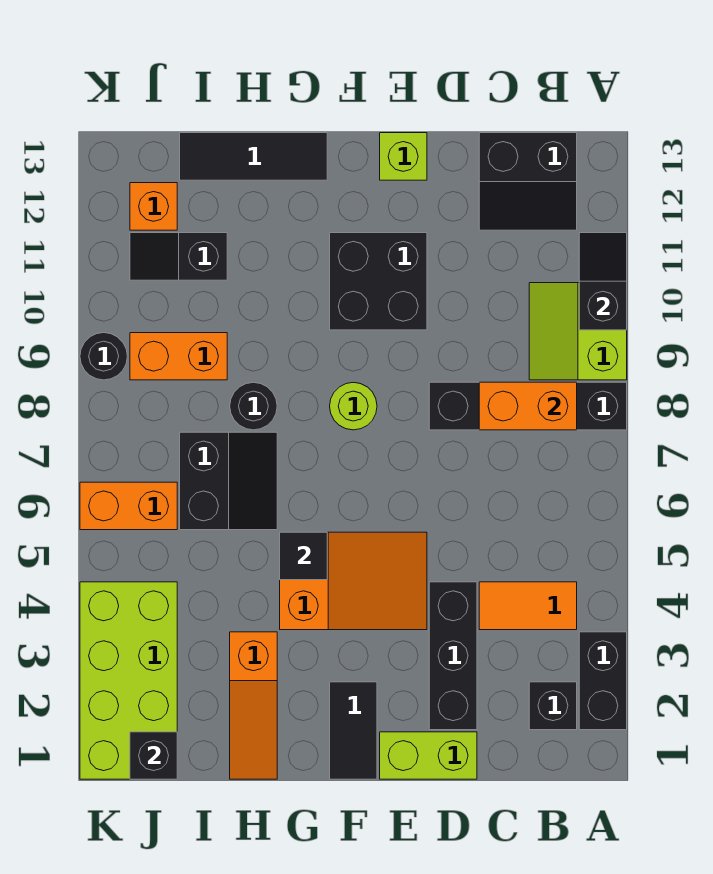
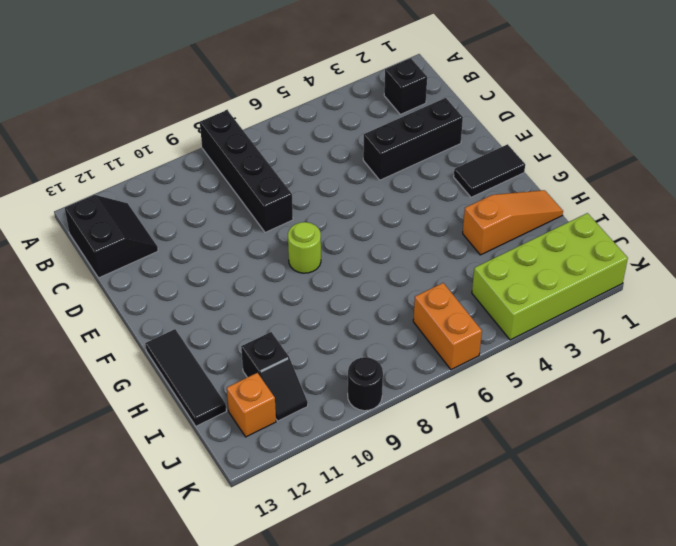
none -> black 1x2 brick [579,632,627,730]
none -> lime 2x2 slope [529,283,627,380]
none -> orange 1x2 tile [479,582,577,630]

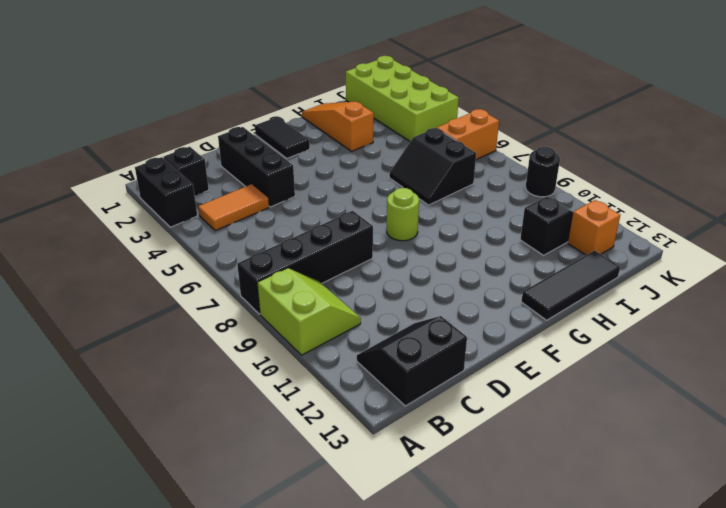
none -> lime 1x2 brick [380,732,477,779]
none -> orange 2x3 slope [280,532,427,630]
none -> black 2x2 brick [330,233,427,330]

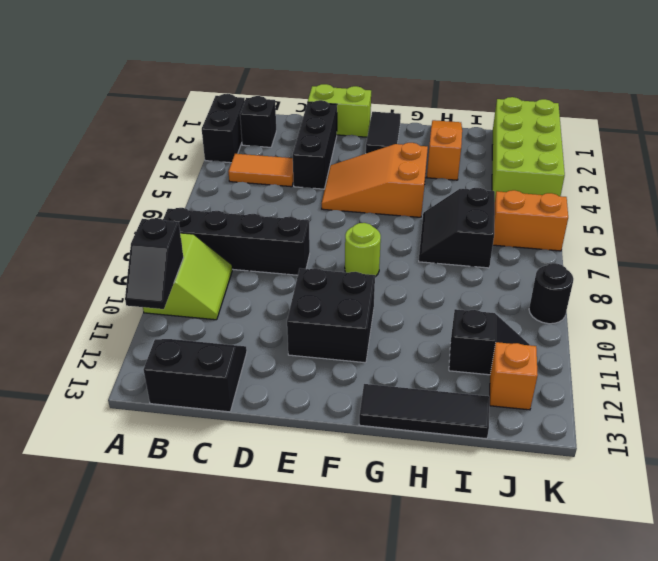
none -> lime 1x1 brick [380,133,427,180]
none -> black 1x1 round brick [230,382,277,430]
none -> orange 1x2 brick [130,333,227,380]

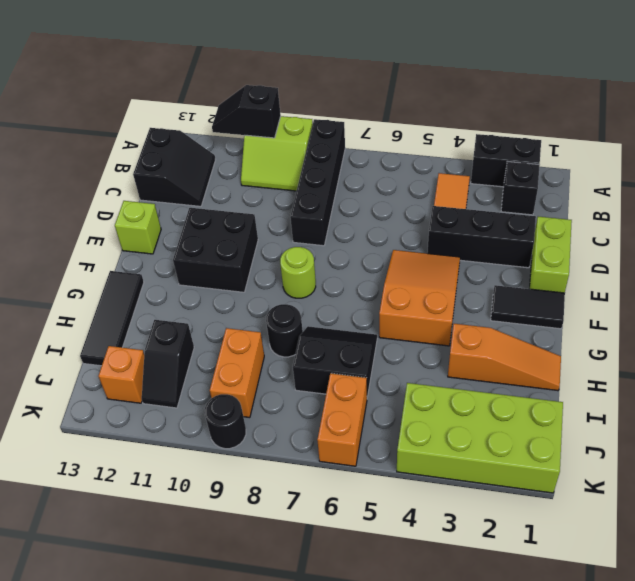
none -> orange 1x2 brick [479,382,577,430]
none -> black 1x1 tile [280,532,327,580]
none -> black 1x1 brick [130,732,177,779]

